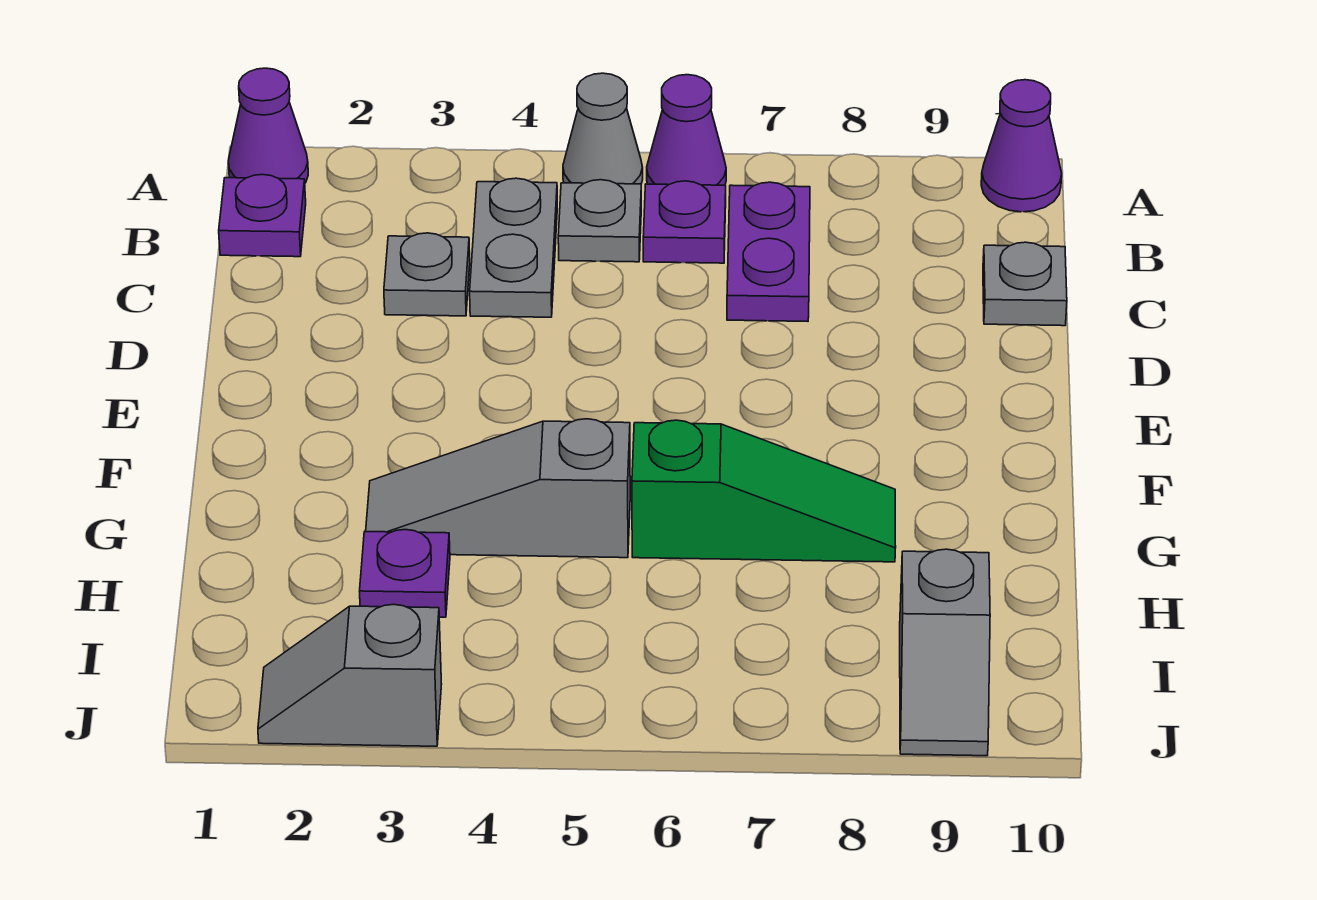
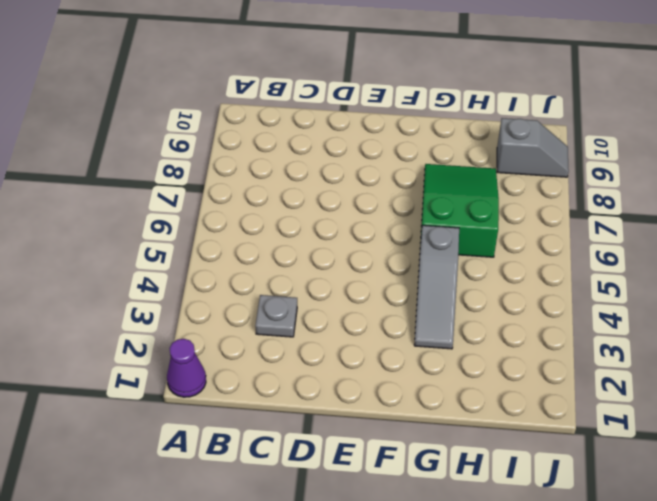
green 2x3 slope [420,164,499,257] -> green 1x3 slope [632,420,896,562]
none -> grey 1x1 cone [563,73,643,184]
none -> purple 1x1 cone [647,75,726,185]
none -> purple 1x1 cone [981,80,1062,212]

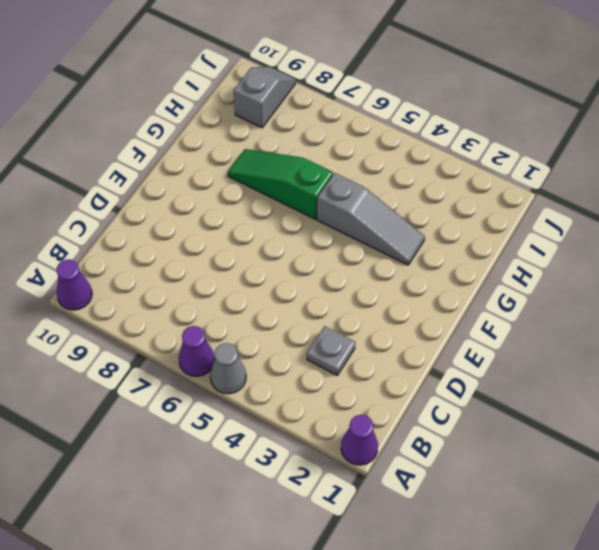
none -> purple 1x1 plate [219,174,306,257]
none -> grey 1x2 plate [470,178,557,317]
none -> grey 1x1 plate [558,180,641,262]

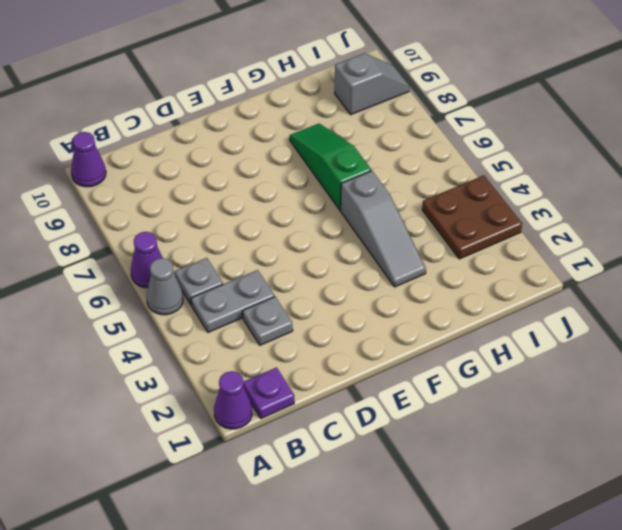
brown 2x2 plate [422,175,522,259] -> grey 1x2 slope [258,604,442,746]
none -> purple 1x1 plate [643,181,726,263]
none -> purple 1x2 plate [727,182,810,321]
none -> grey 1x1 plate [983,242,1067,326]

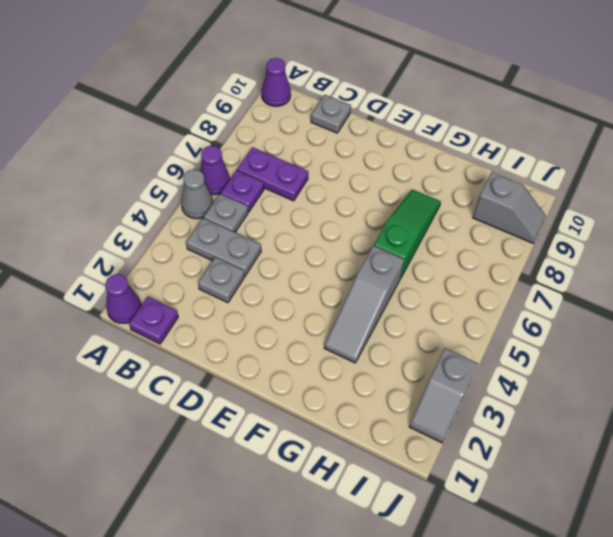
none -> purple 1x1 plate [360,530,450,617]

